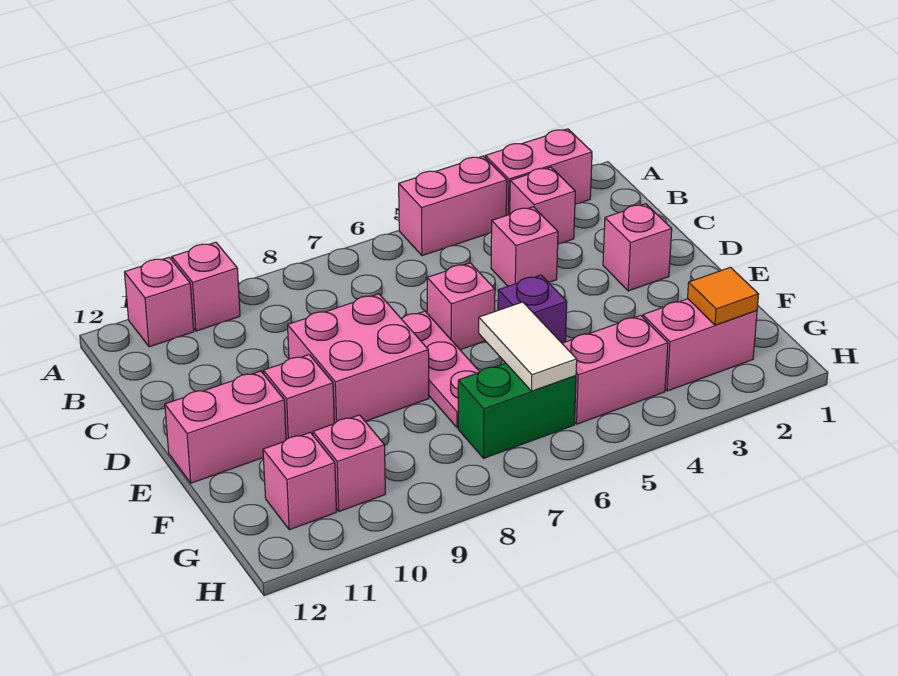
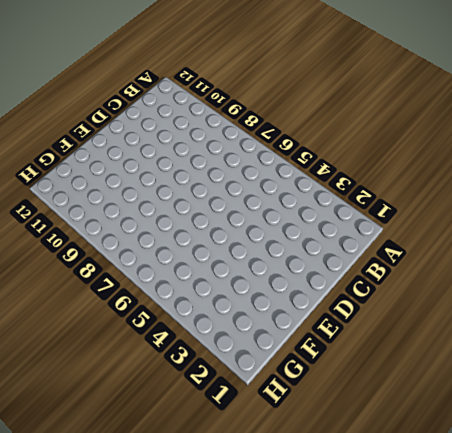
none -> pink 1x2 brick [485,129,592,215]
none -> pink 1x2 brick [399,156,507,256]
none -> pink 1x1 brick [172,242,240,331]

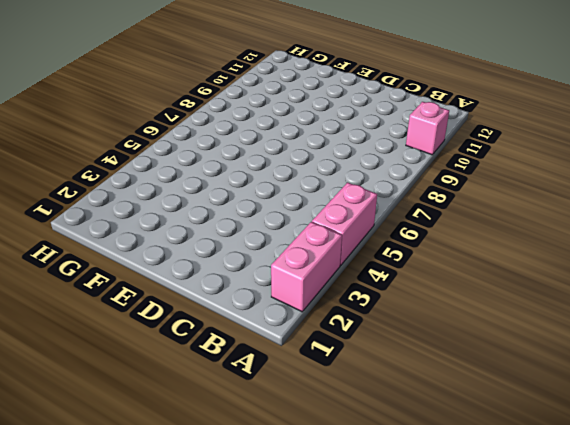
none -> pink 1x1 brick [124,257,194,347]
none -> pink 1x1 brick [510,167,575,244]
none -> pink 1x1 brick [491,207,558,286]

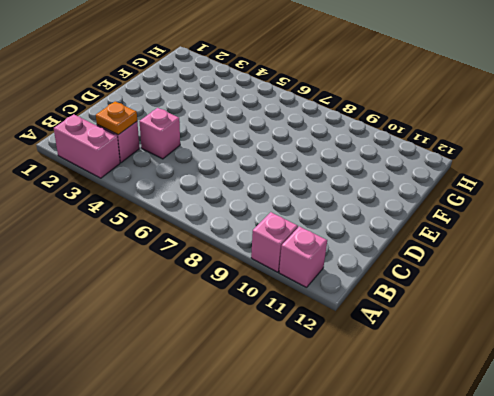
orange 1x1 plate [96,101,137,135] -> none
none -> pink 1x2 brick [399,156,507,256]
none -> pink 1x1 brick [603,204,672,291]
none -> pink 1x1 brick [427,263,495,350]

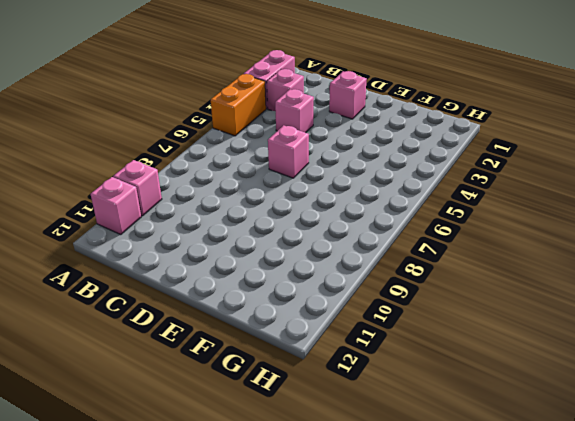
orange 1x2 brick [211,74,266,136] -> pink 1x2 brick [399,156,507,256]
none -> pink 1x3 plate [402,311,479,428]
none -> pink 2x2 brick [288,294,429,424]
none -> purple 1x1 brick [498,275,567,343]

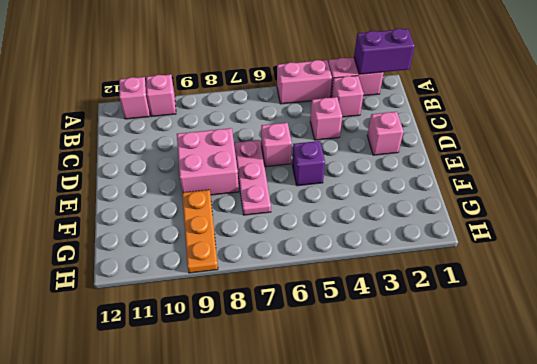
purple 1x2 brick [354,29,415,74] -> none
orange 1x3 plate [182,190,218,273] -> none
none -> pink 1x1 brick [264,355,334,439]
none -> pink 1x2 brick [165,371,286,483]
none -> pink 1x2 brick [643,299,757,391]

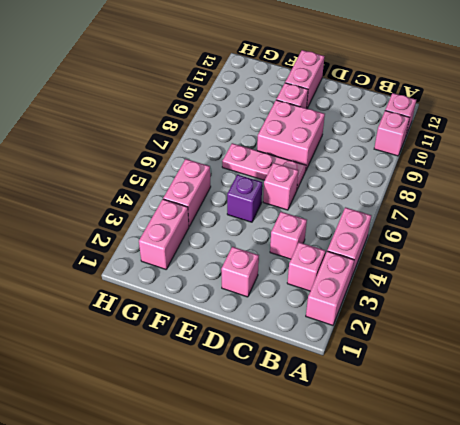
none -> green 1x2 brick [458,363,576,458]
none -> pink 1x1 brick [313,415,385,511]
none -> pink 1x1 brick [263,432,336,530]

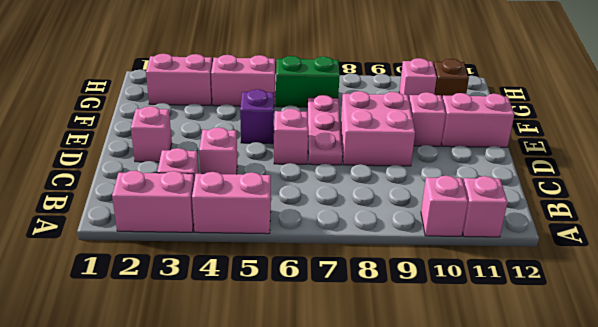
brown 1x1 brick [434,59,469,98] -> pink 1x1 brick [263,432,336,530]
none -> white 1x2 tile [479,302,577,391]
none -> orange 1x1 tile [688,267,759,325]

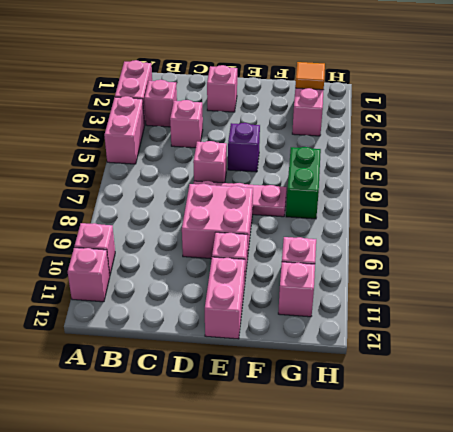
none -> pink 1x2 brick [562,315,668,424]
none -> white 1x2 tile [479,302,577,391]

